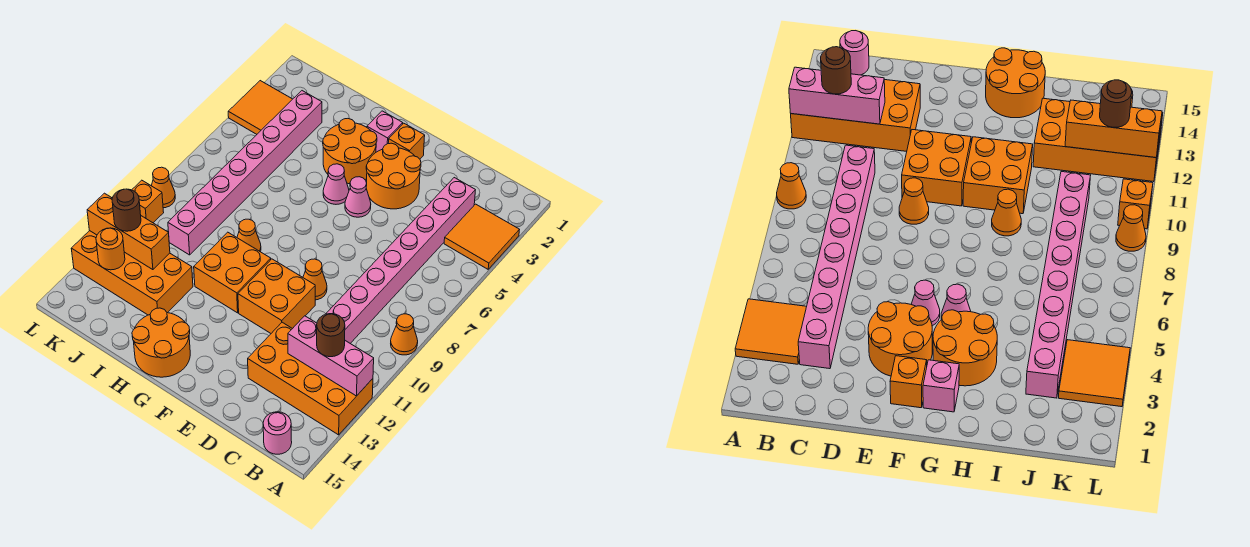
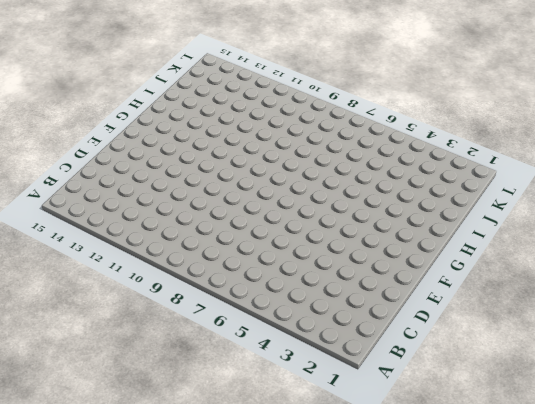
none -> orange 2x2 tile [444,204,519,269]
none -> orange 1x1 cone [391,314,418,355]
none -> orange 2x4 brick [248,322,373,435]

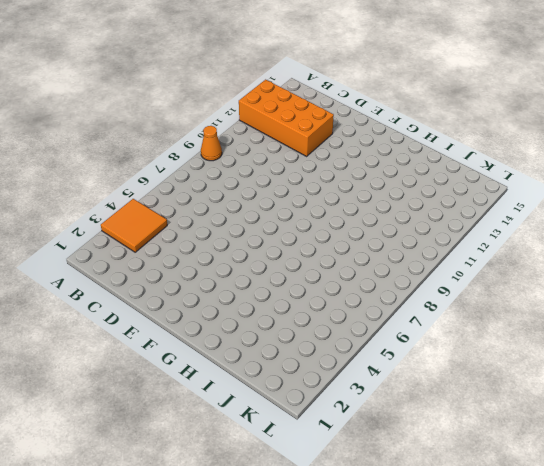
none -> pink 1x1 round brick [263,412,292,454]
none -> pink 1x8 brick [326,178,475,343]
none -> orange 2x2 round brick [366,143,421,209]

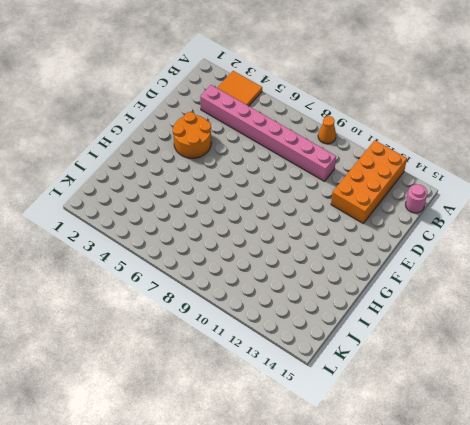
none -> orange 1x1 cone [303,259,327,300]
none -> orange 2x2 brick [238,259,315,333]
none -> orange 1x1 brick [388,123,425,159]

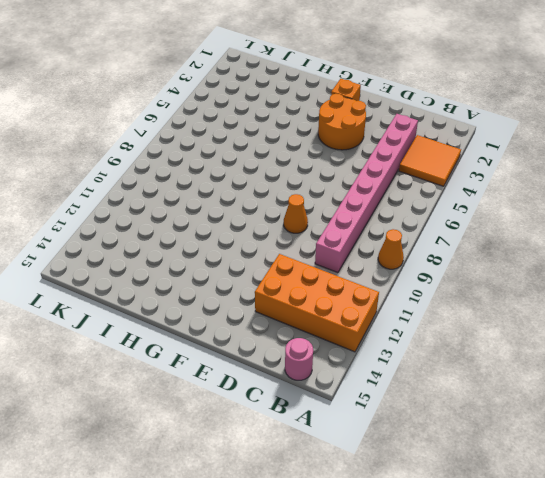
none -> orange 2x2 brick [238,259,315,333]
none -> pink 1x1 cone [345,177,371,217]
none -> pink 1x1 brick [367,111,403,152]

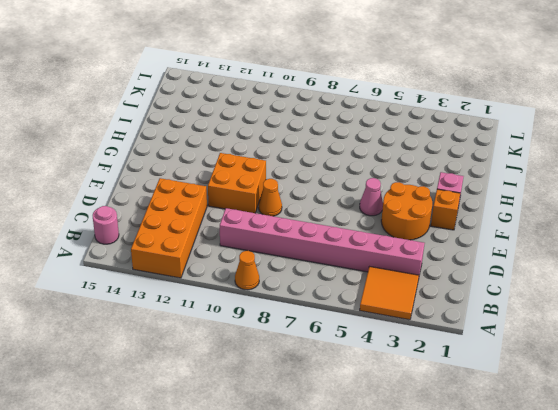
none -> orange 2x2 round brick [323,119,377,184]
none -> pink 1x1 cone [323,164,349,204]
none -> orange 2x2 brick [194,232,271,313]

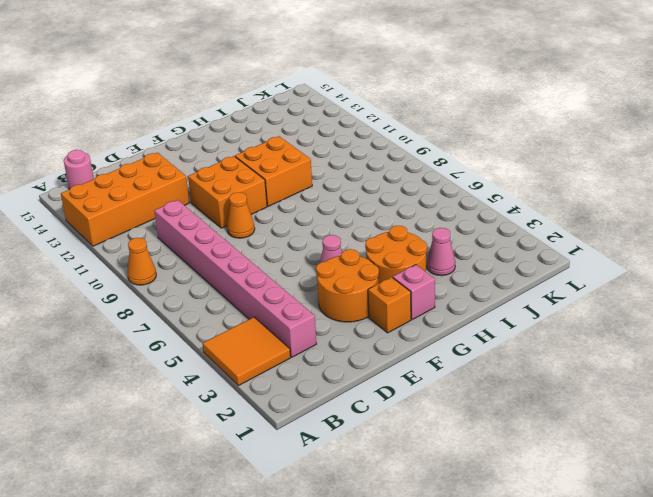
pink 1x1 cone [427,228,455,276] -> pink 1x1 cone moved to [323,164,349,204]
none -> orange 2x2 round brick [132,308,190,377]
none -> orange 1x1 cone [237,219,261,252]
none -> orange 2x4 brick [71,231,193,315]

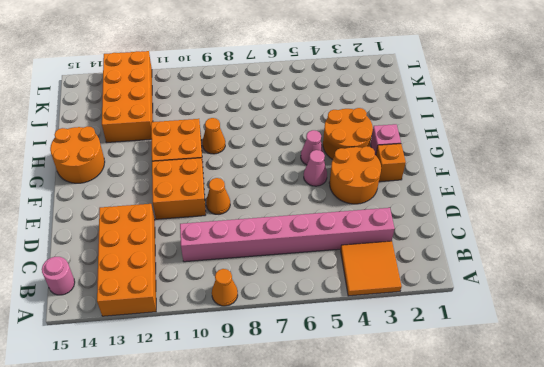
none -> pink 1x8 brick [168,91,322,255]
none -> orange 2x2 tile [228,81,292,134]
none -> orange 1x1 cone [152,167,175,208]

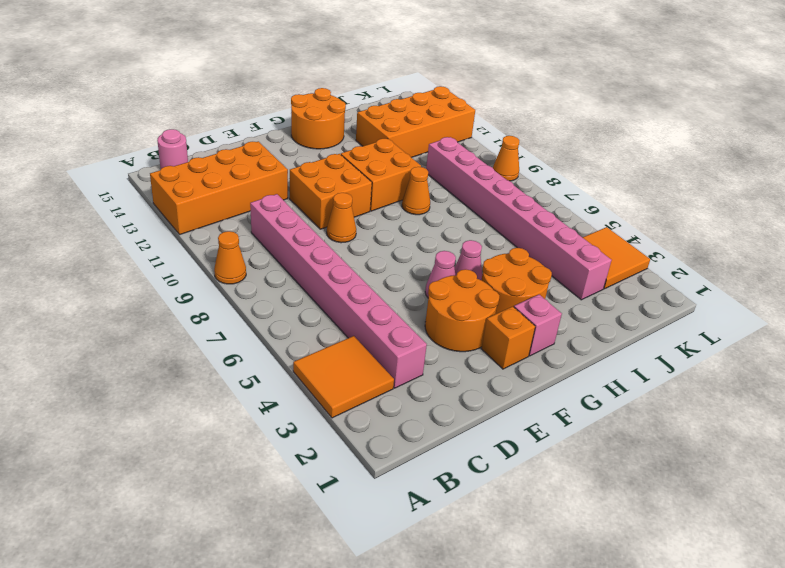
none -> orange 1x1 brick [132,180,164,223]
none -> pink 1x3 brick [288,316,374,396]
none -> orange 1x3 brick [87,193,170,270]

